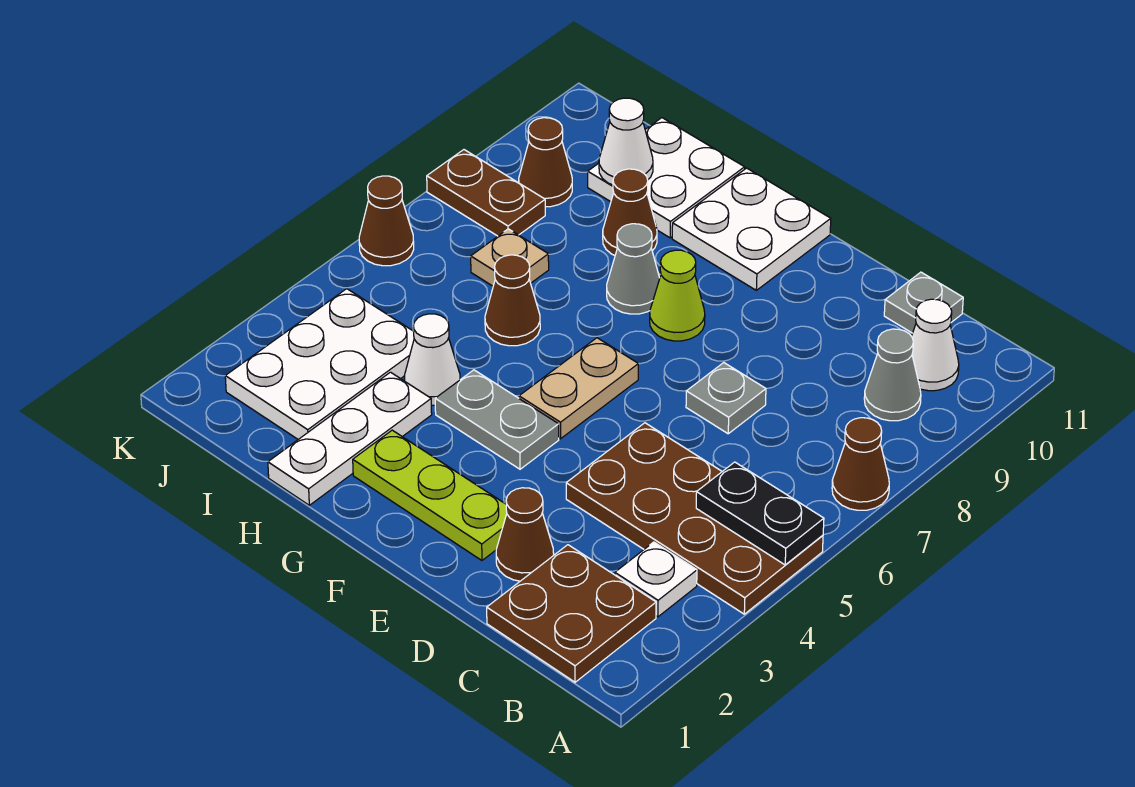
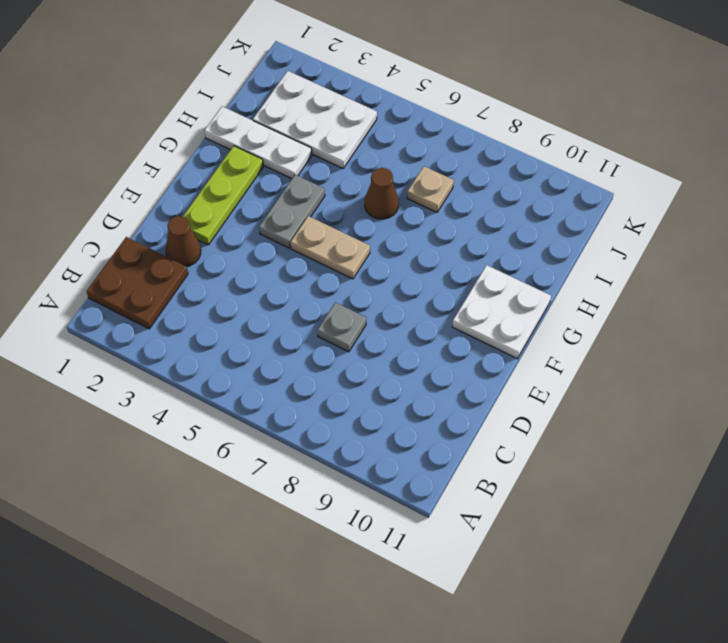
none -> brown 2x4 plate [566,423,823,614]
none -> brown 1x1 cone [832,418,889,510]
none -> white 1x1 plate [615,542,697,617]

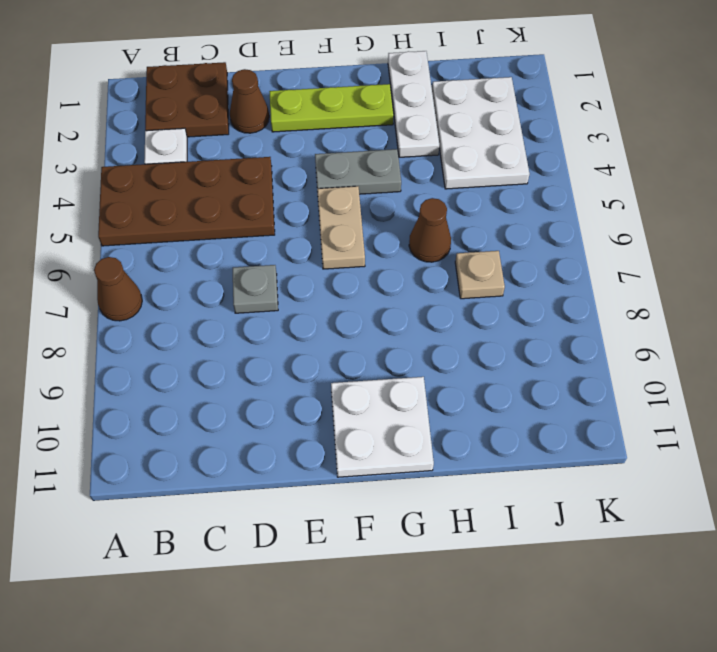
none -> grey 1x1 cone [864,329,921,421]
none -> white 1x1 cone [912,299,959,391]
none -> grey 1x1 plate [884,272,963,333]

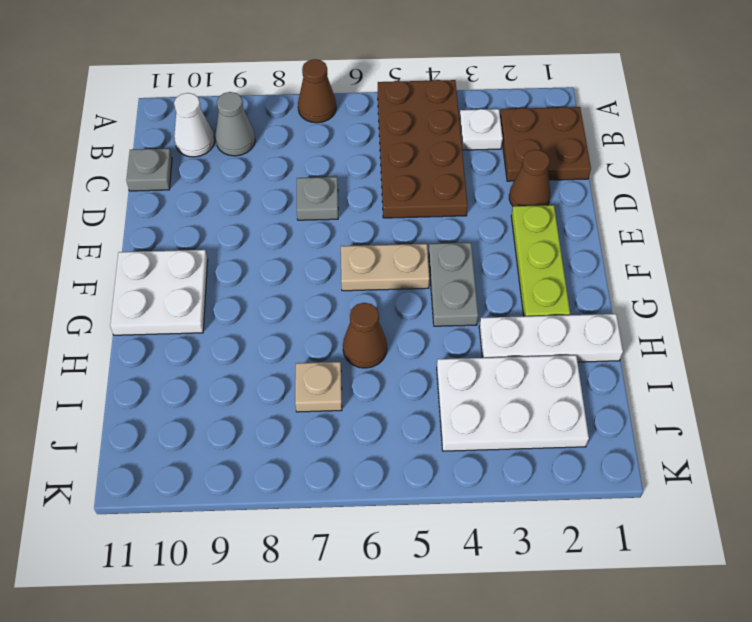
none -> lime 1x1 cone [650,250,705,341]
none -> grey 1x1 cone [607,224,660,314]
none -> white 1x1 cone [404,314,460,405]

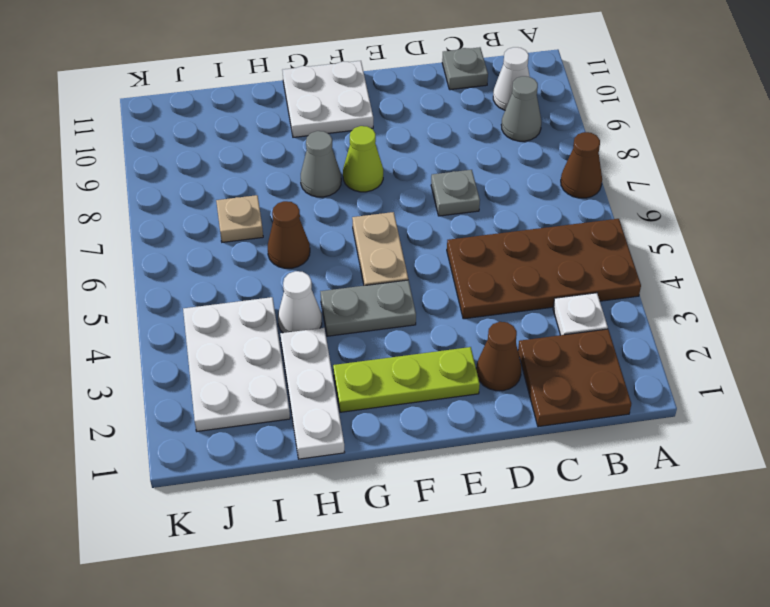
none -> brown 1x1 cone [603,169,657,255]
none -> white 2x2 plate [588,118,745,238]
none -> brown 1x2 plate [427,150,545,236]

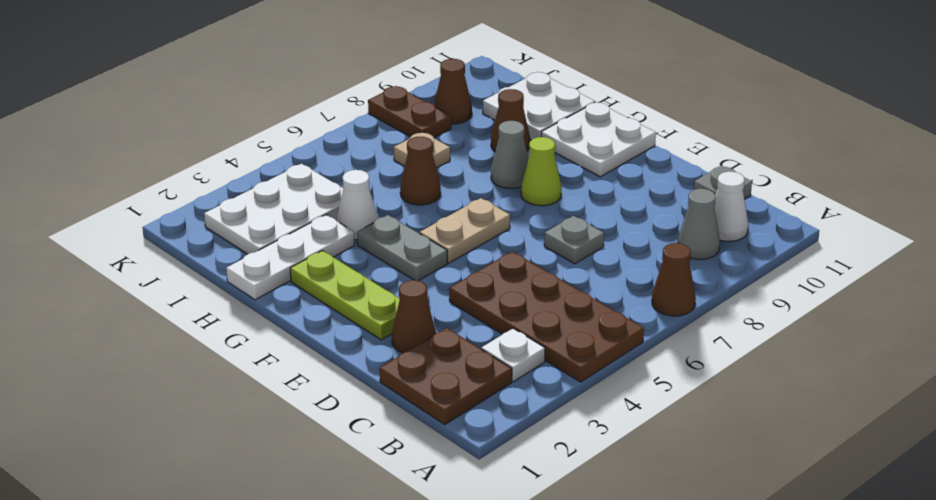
none -> brown 1x1 cone [359,176,414,266]
none -> black 1x2 plate [696,462,824,565]
none -> white 1x1 cone [599,98,653,185]

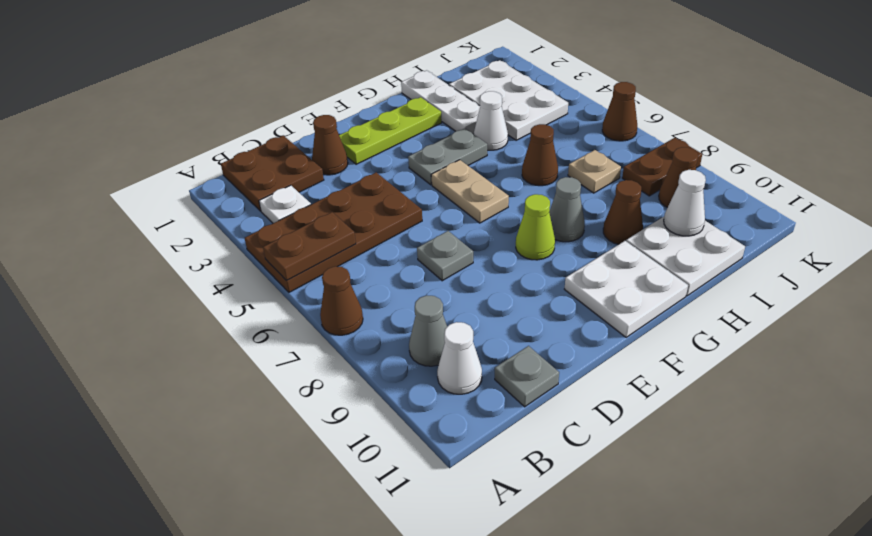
brown 1x2 plate [263,212,356,280] -> black 1x2 plate [696,462,824,565]

